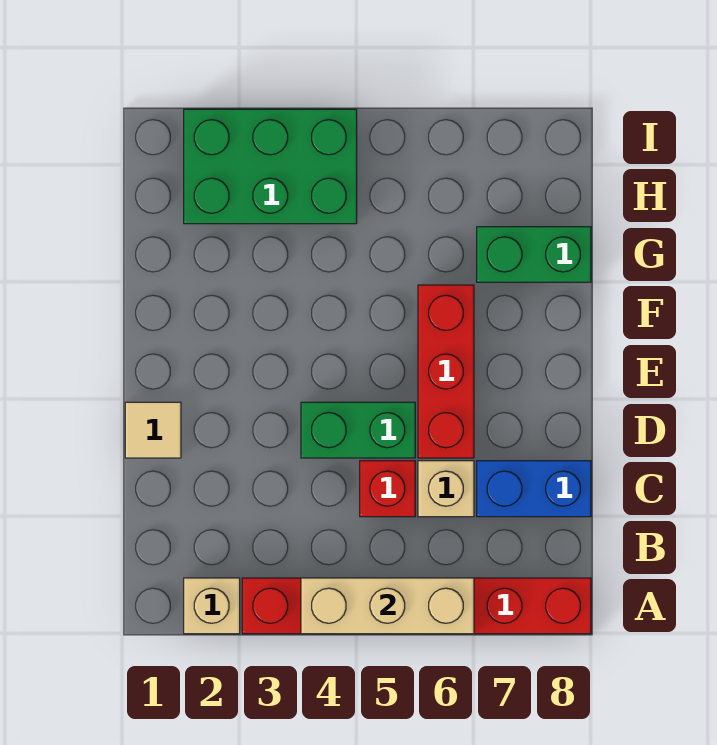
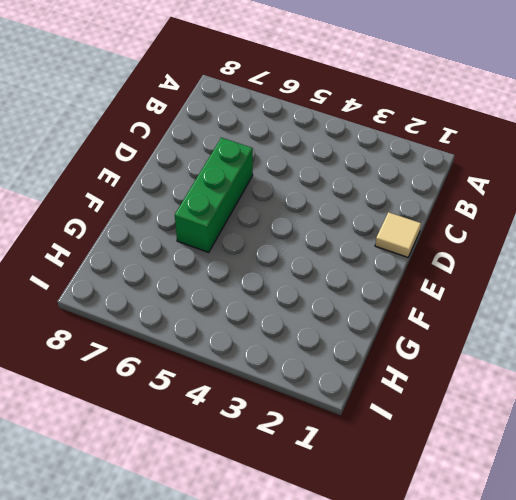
green 1x3 brick [175,138,253,252] -> red 1x3 brick [418,285,474,458]
none -> tan 1x1 brick [184,578,240,634]
none -> red 1x6 brick [242,578,591,634]

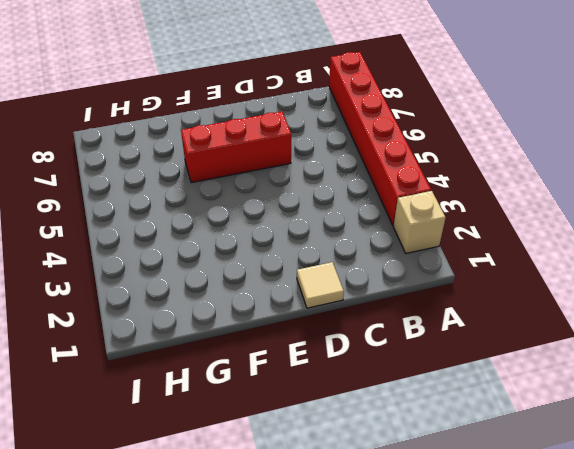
none -> red 1x1 brick [360,461,415,517]
none -> tan 1x1 brick [418,461,474,517]

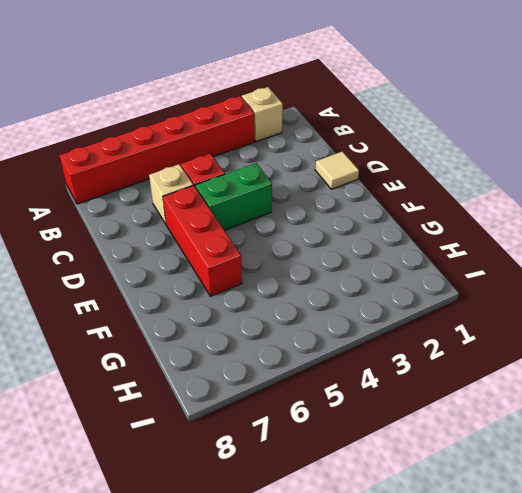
none -> blue 1x2 brick [477,461,591,517]
none -> green 1x2 brick [477,227,591,282]

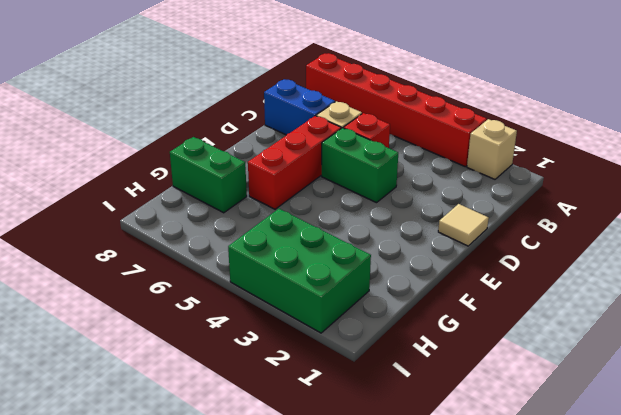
none -> tan 1x3 brick [301,578,474,634]

